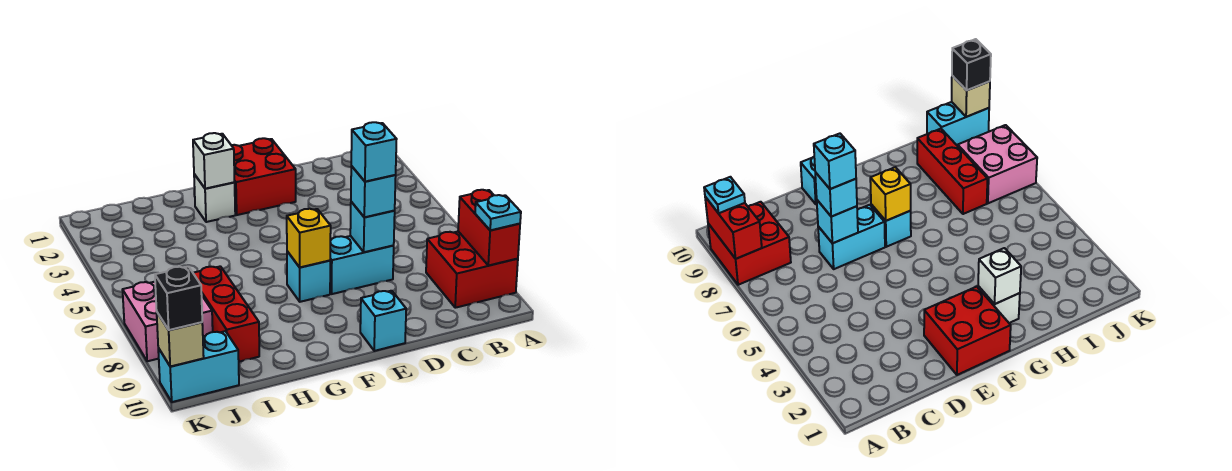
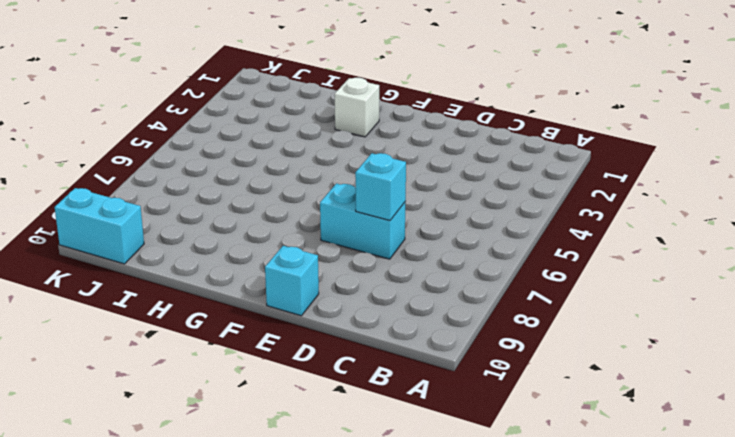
none -> red 2x2 brick [426,231,518,308]
none -> red 2x2 brick [231,138,296,215]
none -> cyan 1x1 brick [287,251,330,302]

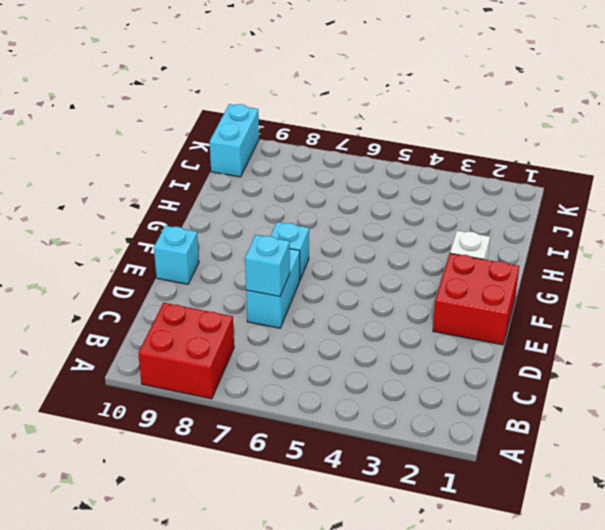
none -> red 1x3 brick [193,266,259,362]
none -> pink 2x2 brick [123,282,213,361]
none -> red 1x2 brick [458,190,520,265]

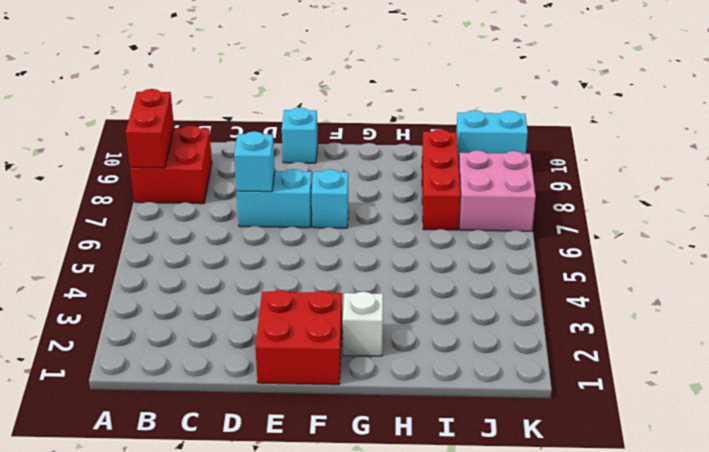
none -> yellow 1x1 brick [287,209,331,267]
none -> white 1x1 brick [193,133,235,189]
none -> tan 1x1 brick [157,313,204,366]

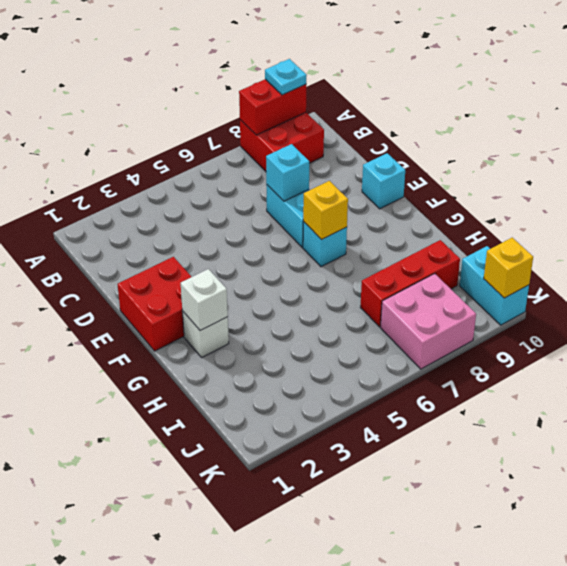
yellow 1x1 brick [484,238,533,298] -> tan 1x1 brick [157,313,204,366]
none -> cyan 1x1 brick [351,166,396,217]
none -> black 1x1 brick [155,267,202,330]
none -> cyan 1x1 brick [351,122,397,182]

